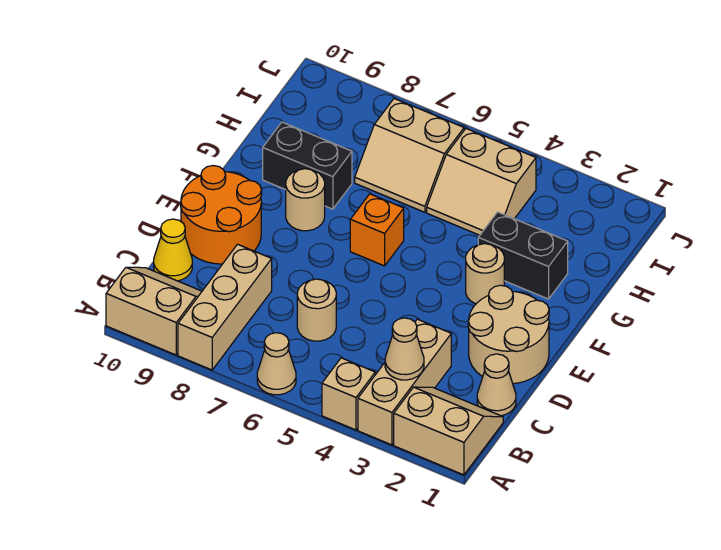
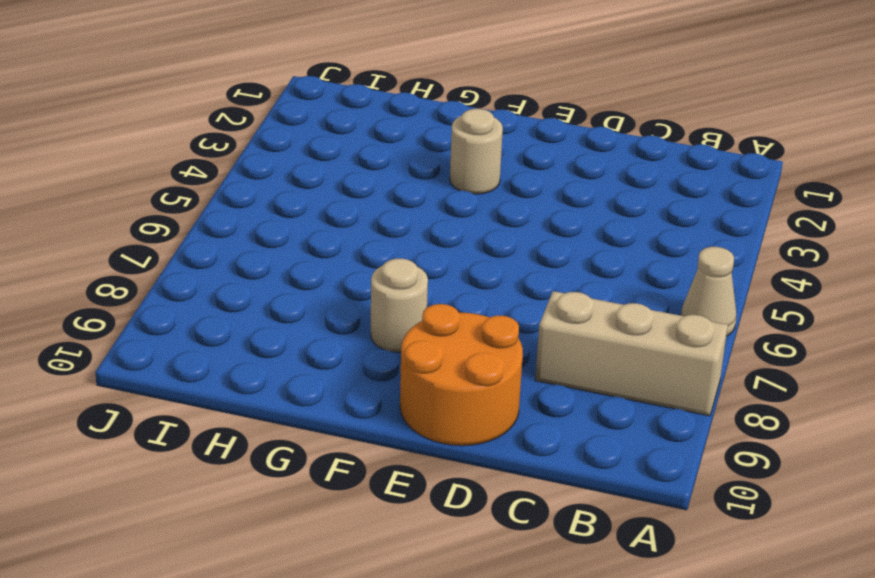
none -> tan 2x2 slope [394,387,503,475]
none -> tan 1x3 brick [358,319,451,445]
none -> tan 1x1 brick [322,358,375,430]

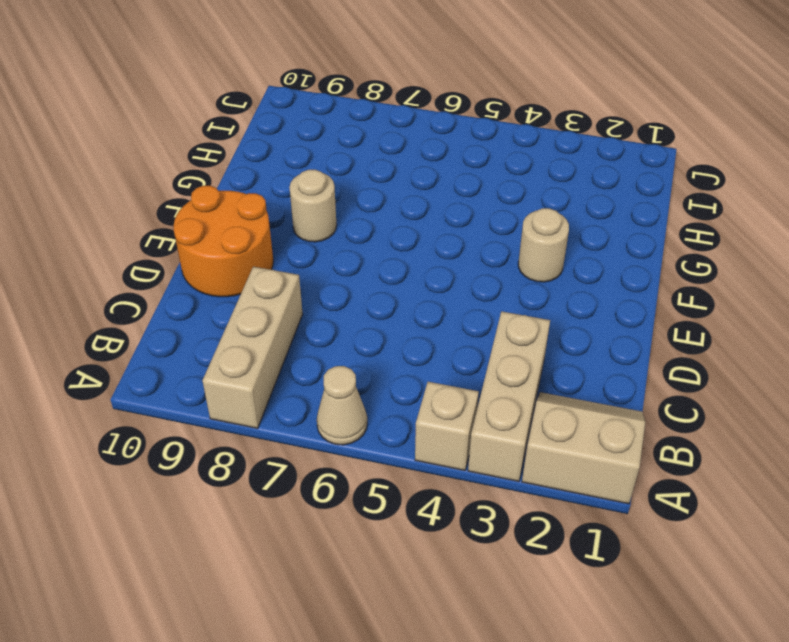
none -> tan 2x2 slope [106,267,202,355]
none -> tan 1x1 cone [477,354,516,416]
none -> tan 1x1 round brick [297,279,336,341]

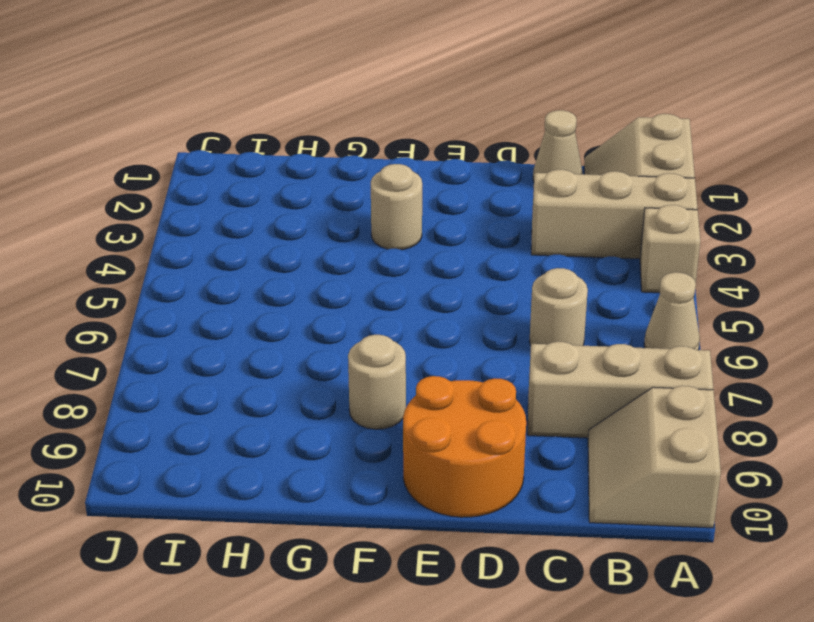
none -> yellow 1x1 cone [154,219,192,281]
none -> tan 2x2 round brick [468,285,549,384]
none -> orange 1x1 brick [350,194,404,266]

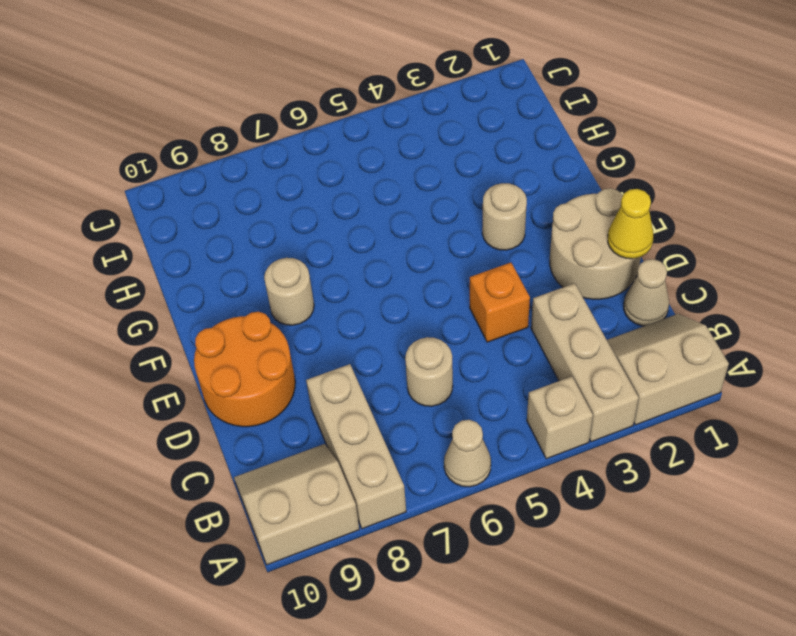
yellow 1x1 cone [608,189,653,259] -> yellow 1x1 cone moved to [154,219,192,281]
orange 1x1 brick [470,263,530,342] -> orange 1x1 brick moved to [350,194,404,266]
none -> black 1x2 brick [478,212,568,299]
none -> black 1x2 brick [263,122,352,209]
none -> tan 2x2 slope [427,129,536,235]

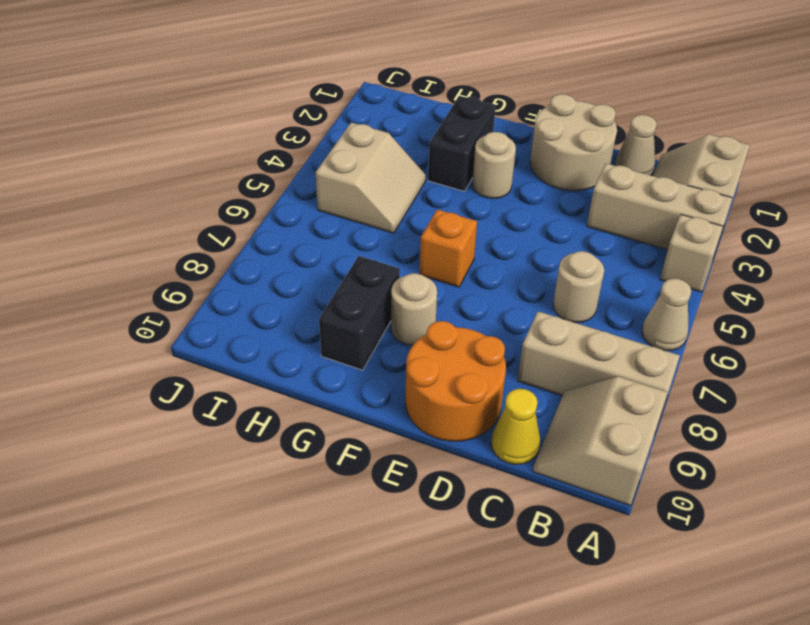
none -> tan 2x2 slope [355,99,464,212]
none -> tan 1x1 cone [385,318,424,380]

